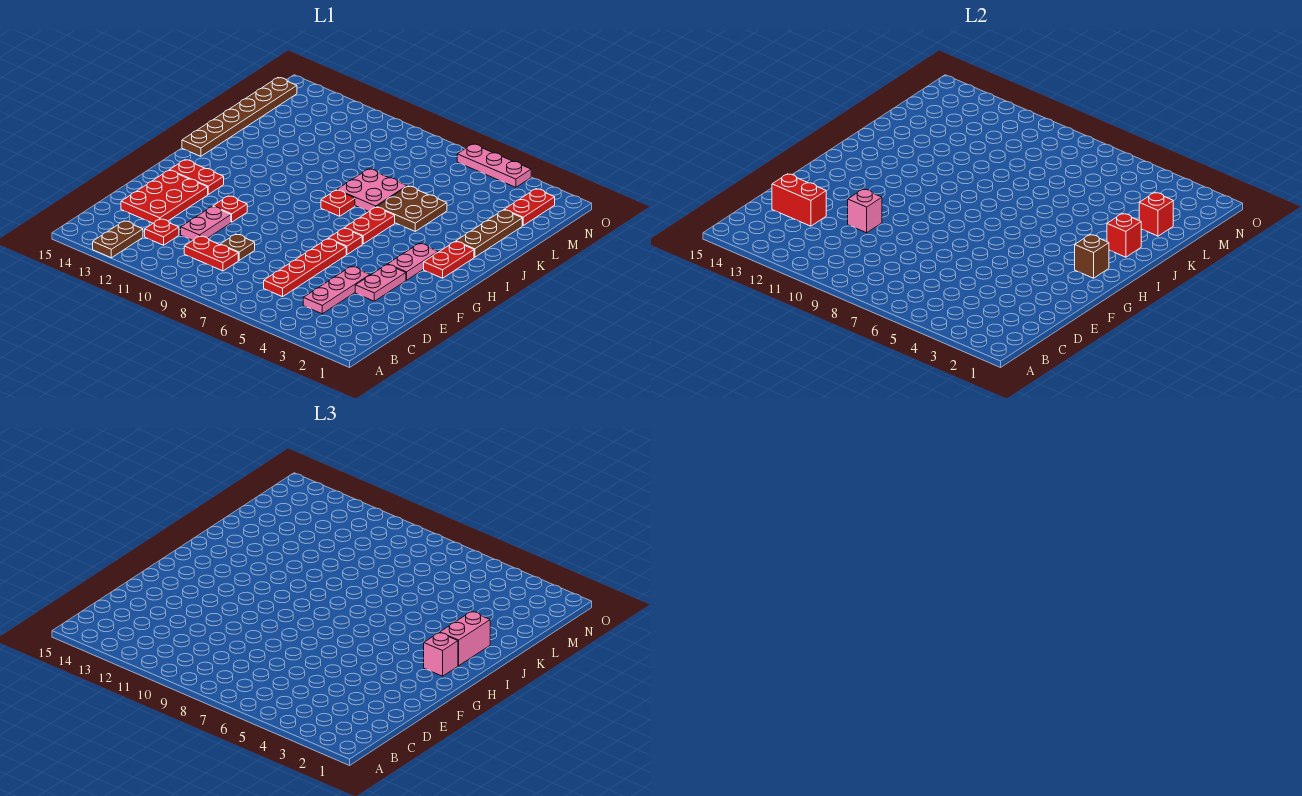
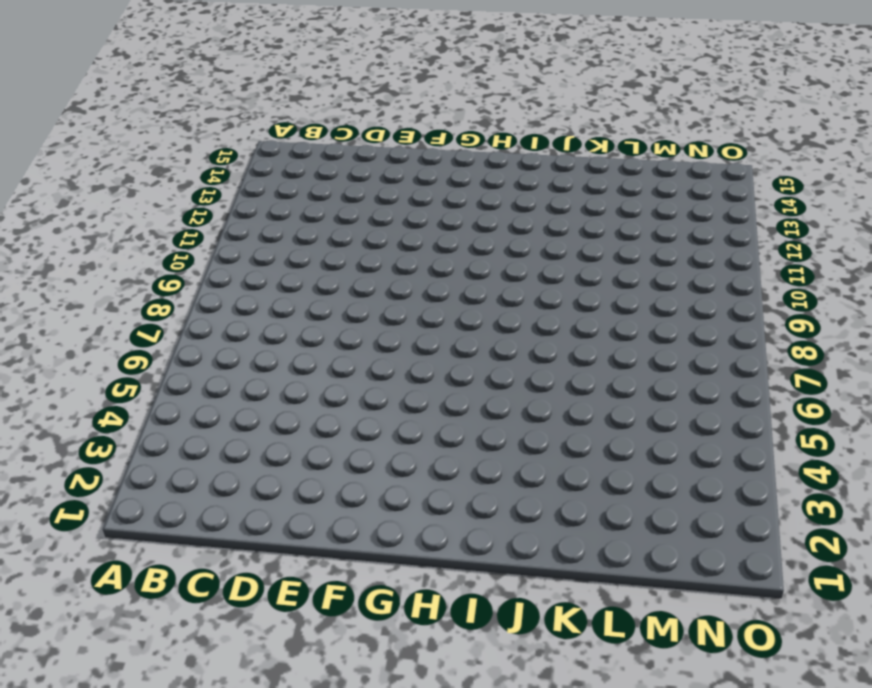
none -> brown 1x2 plate [93,221,143,258]
none -> pink 1x3 plate [303,267,370,314]
none -> red 1x4 plate [264,239,346,297]

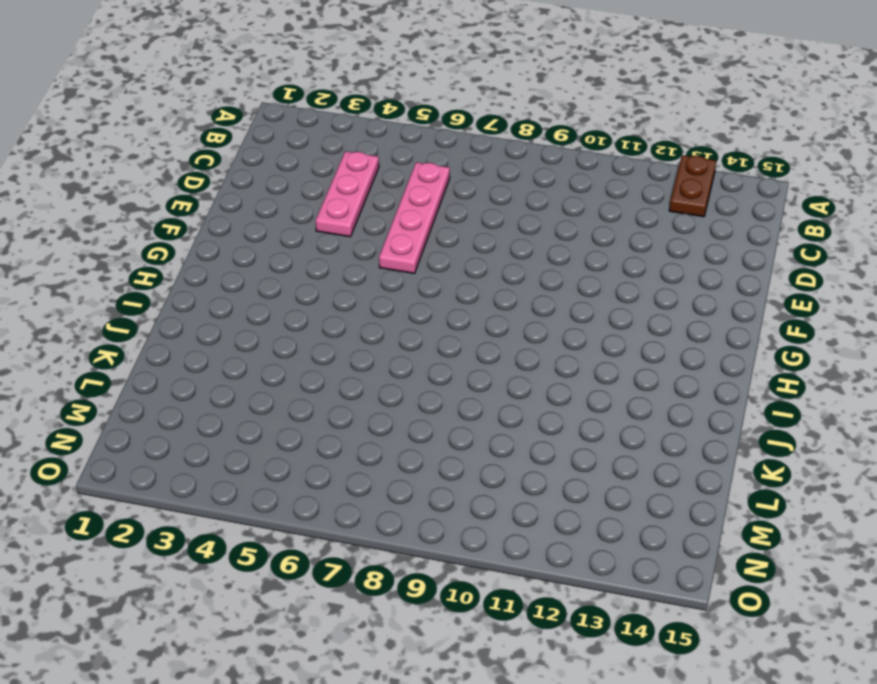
pink 1x4 plate [379,162,450,273] -> red 1x4 plate [264,239,346,297]
none -> red 1x2 plate [184,236,238,271]
none -> red 1x1 plate [145,219,179,245]
none -> brown 1x1 plate [220,234,255,260]

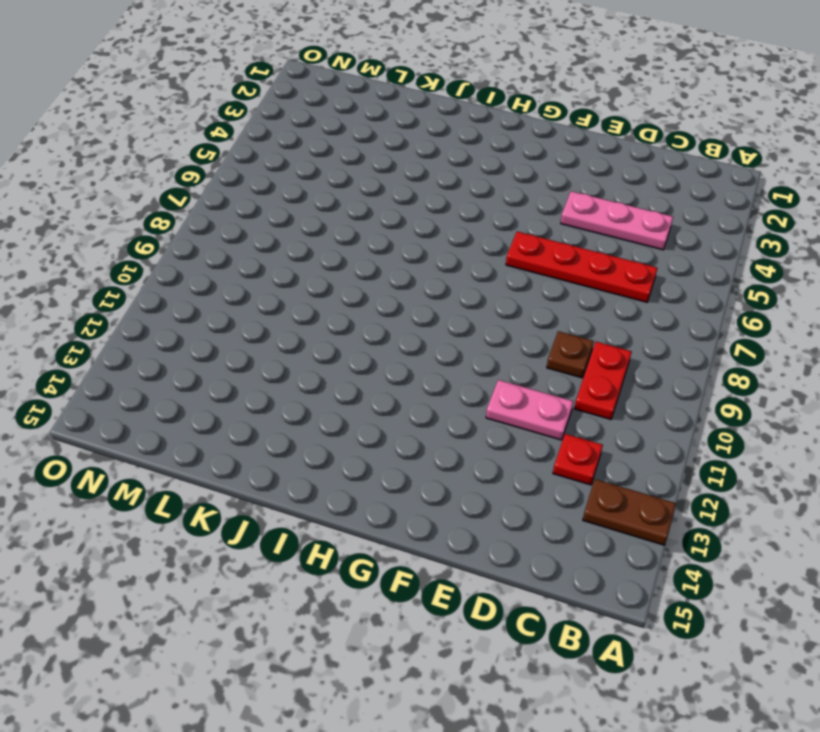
none -> red 2x3 plate [121,170,208,223]
none -> pink 1x2 plate [355,264,406,301]
none -> red 1x1 plate [213,196,247,222]

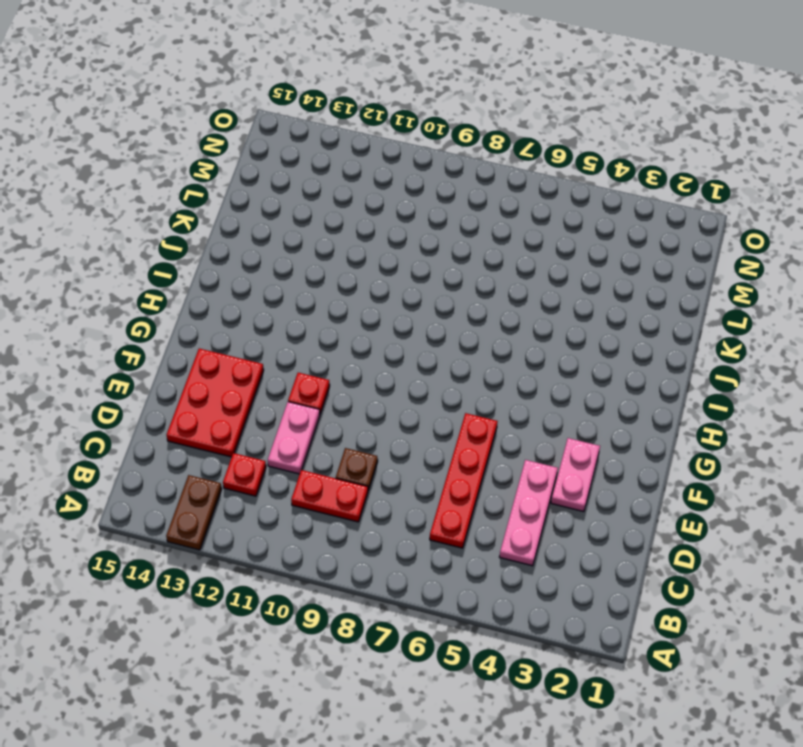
none -> pink 1x2 plate [388,243,438,280]
none -> red 1x1 plate [328,228,362,254]
none -> red 1x2 plate [170,160,224,194]

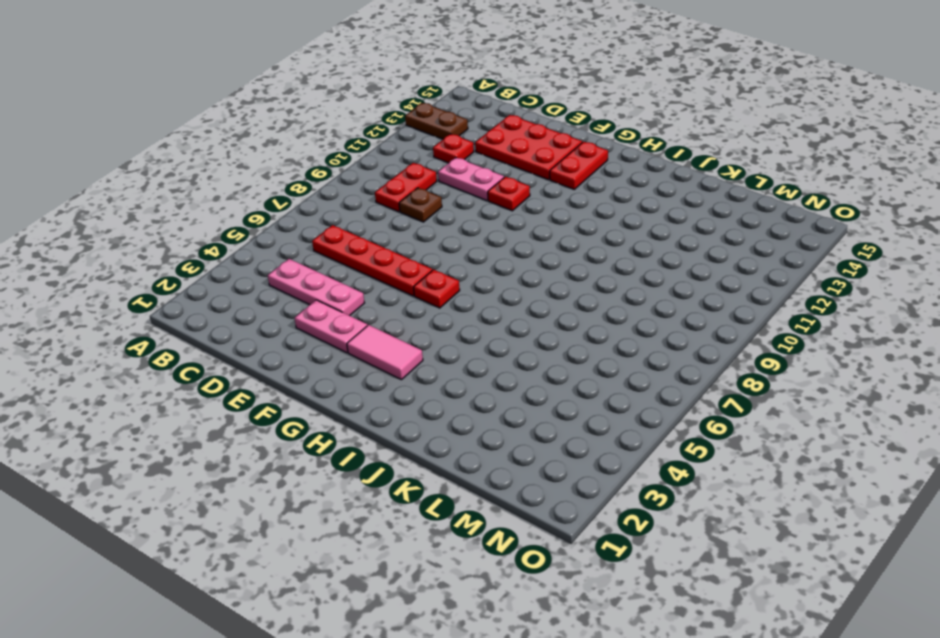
pink 1x2 tile [347,325,423,380] -> pink 1x2 plate [388,243,438,280]
none -> red 1x2 plate [424,241,474,278]
none -> red 1x2 plate [344,207,395,244]
none -> red 1x1 plate [321,190,355,216]

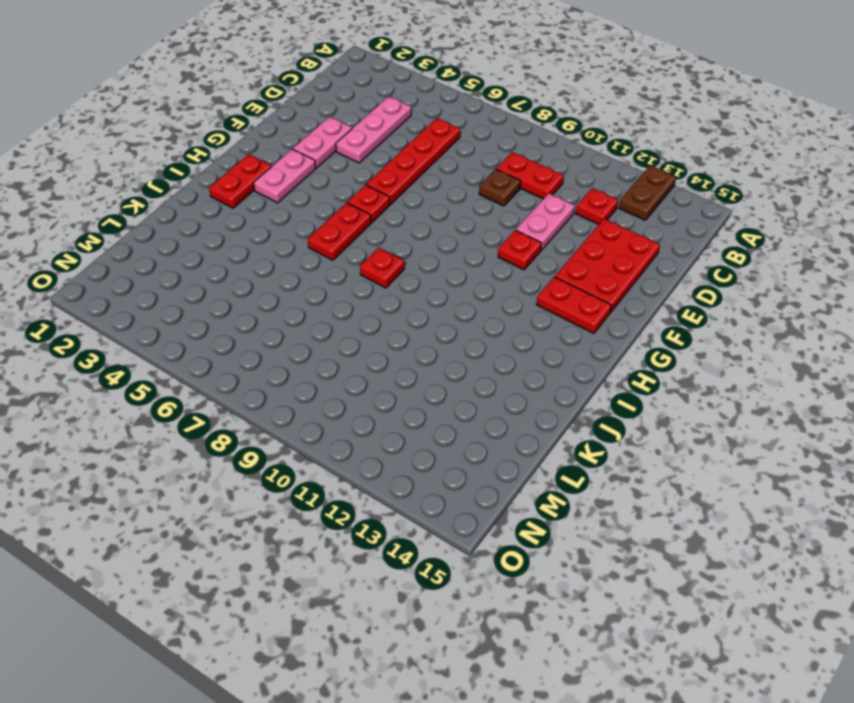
none -> brown 1x6 plate [182,78,297,156]
none -> brown 1x3 plate [456,210,522,257]
none -> brown 2x2 plate [377,186,447,231]

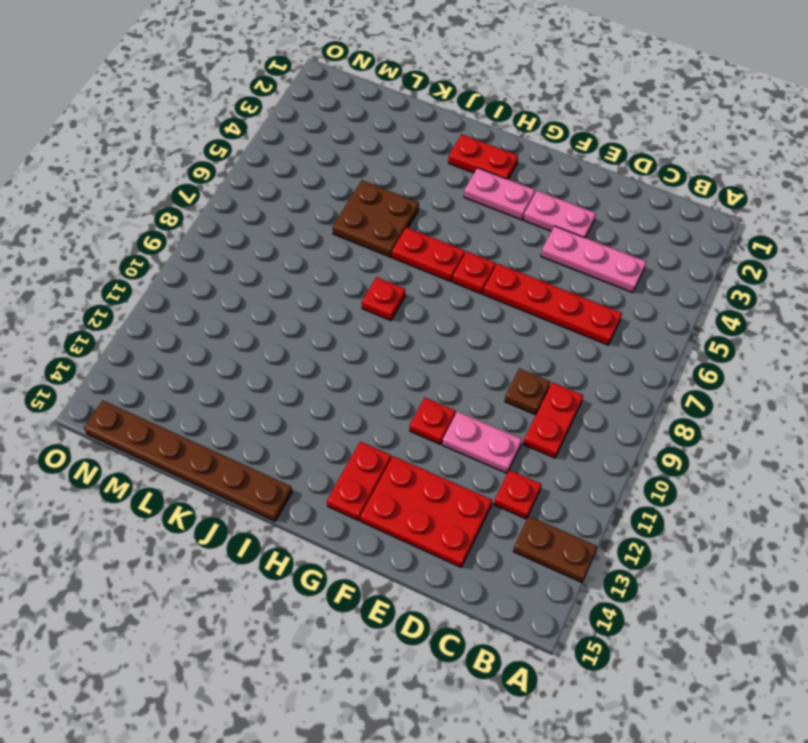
none -> brown 1x3 plate [456,210,522,257]
none -> pink 2x2 plate [337,169,407,211]
none -> red 1x2 plate [504,189,555,225]

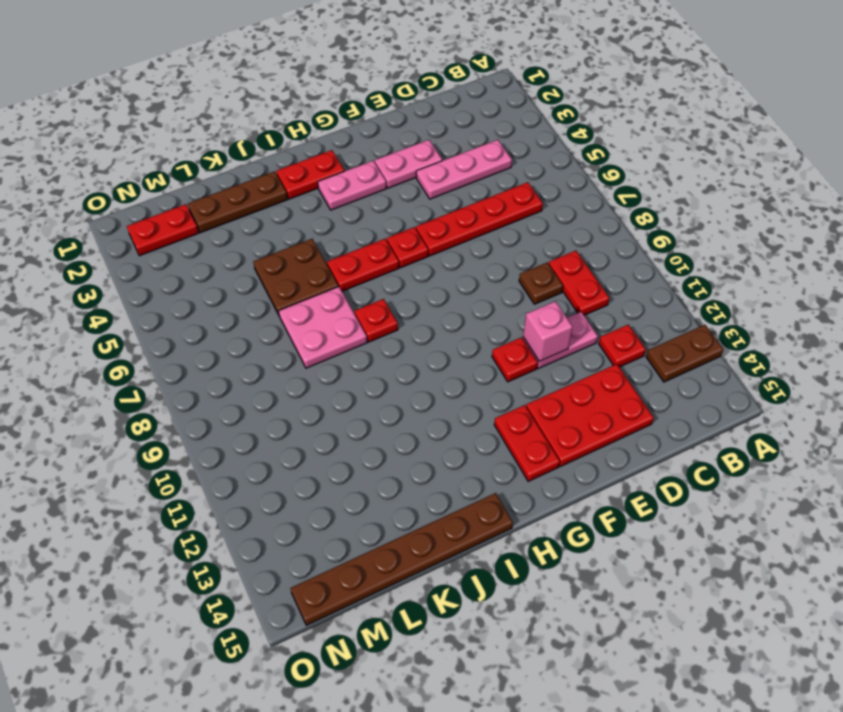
none -> pink 1x3 plate [457,144,531,187]
none -> red 1x2 brick [772,174,826,226]
none -> brown 1x1 brick [1075,235,1109,278]

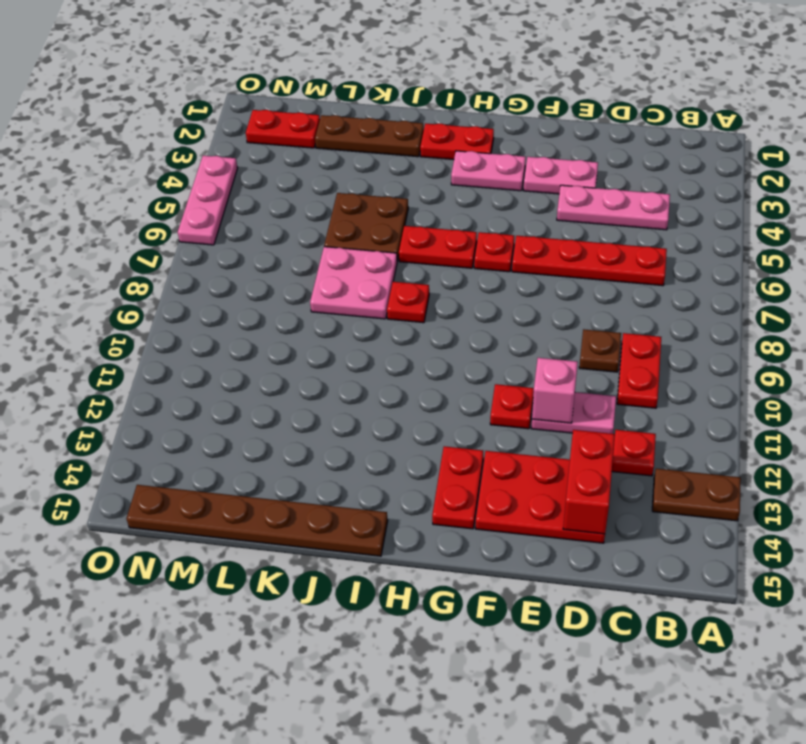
none -> brown 1x1 brick [1075,235,1109,278]
none -> red 1x1 brick [1107,214,1141,257]
none -> red 1x1 brick [1139,192,1173,236]

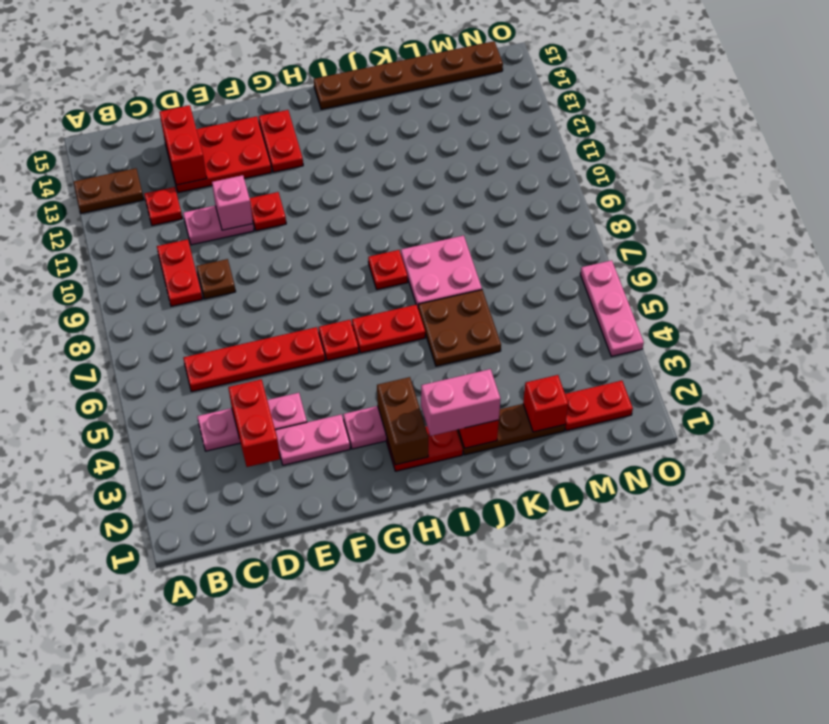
red 1x2 brick [228,379,280,467] -> none
brown 1x2 brick [377,377,428,465] -> brown 1x1 brick [1075,235,1109,278]
none -> pink 1x1 brick [424,633,458,676]

